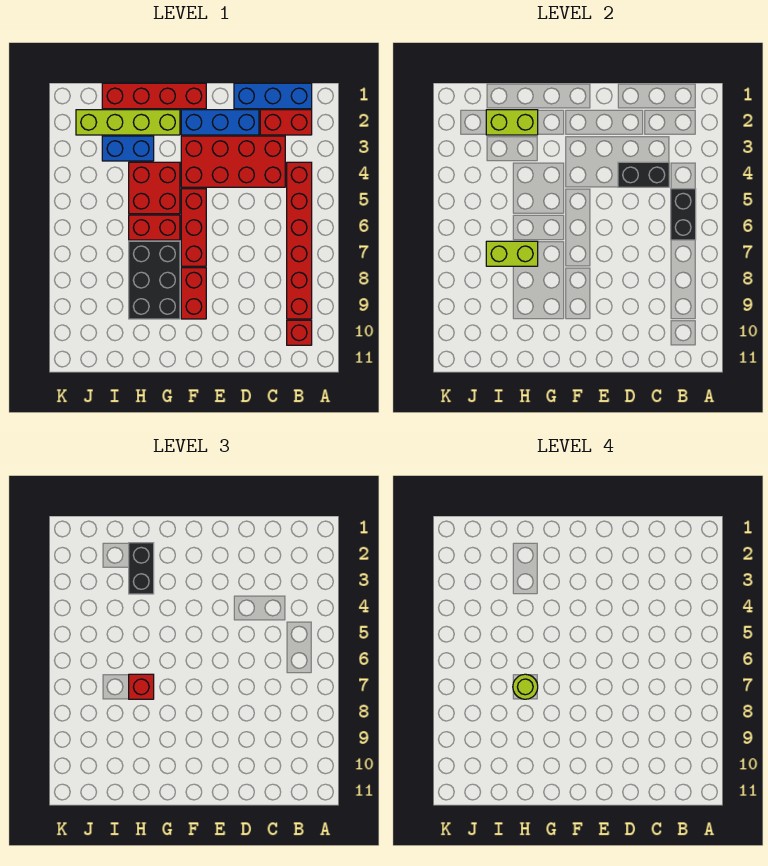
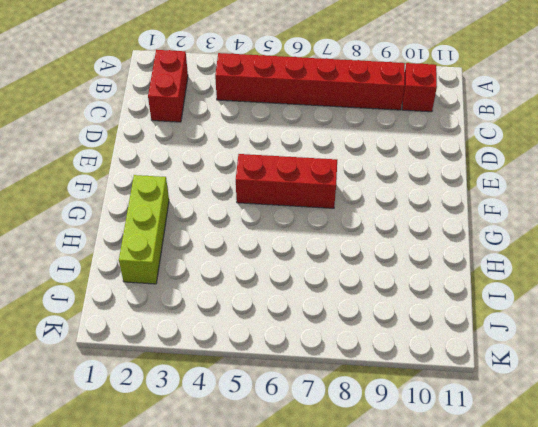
lime 1x3 brick [119,175,169,284] -> lime 1x4 brick [76,110,180,135]
none -> blue 1x3 brick [234,83,312,109]
none -> red 2x4 brick [181,136,285,187]
none -> blue 1x3 brick [181,110,259,135]

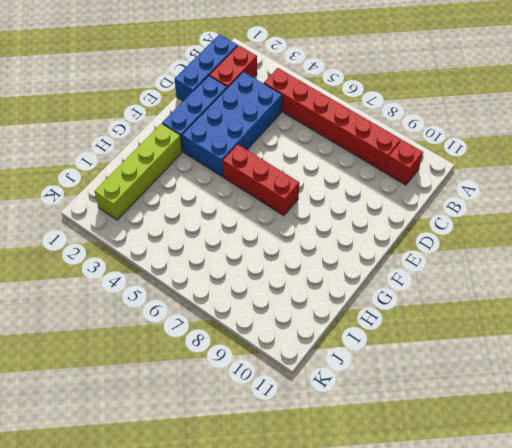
blue 2x4 brick [182,72,282,176] -> red 2x4 brick [181,136,285,187]
none -> red 1x4 brick [102,83,206,109]
none -> red 1x2 brick [181,268,206,319]
none -> red 2x2 brick [129,162,180,214]

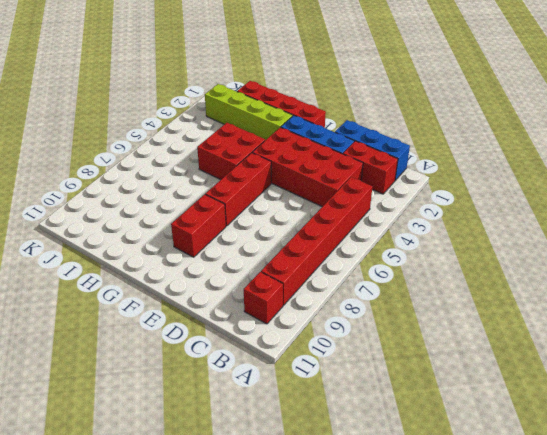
none -> red 1x2 brick [129,215,180,240]
none -> black 2x3 brick [129,241,180,319]
none -> blue 1x2 brick [102,136,154,161]

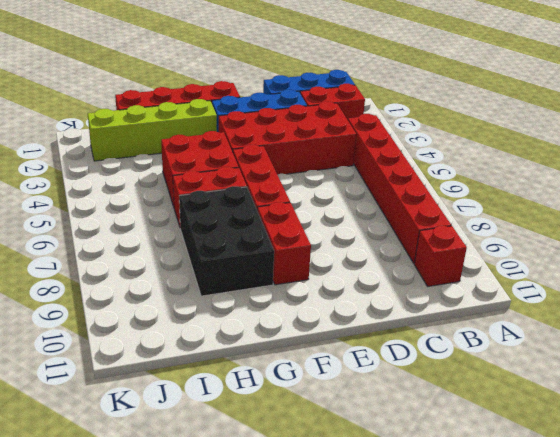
none -> blue 1x2 brick [102,136,154,161]
none -> black 1x2 brick [671,189,696,240]
none -> black 1x2 brick [618,162,669,187]

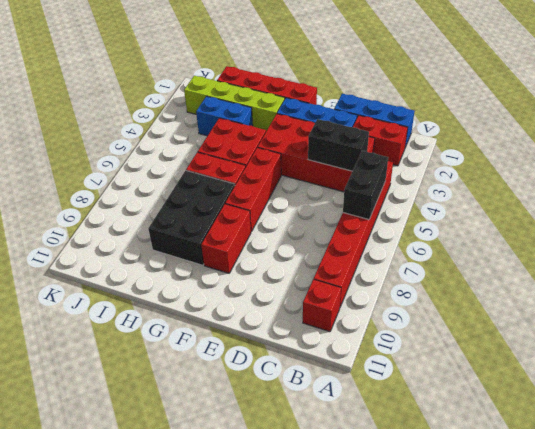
none -> lime 1x2 brick [486,110,538,135]
none -> lime 1x2 brick [486,241,538,266]
none -> black 1x2 brick [129,543,154,594]

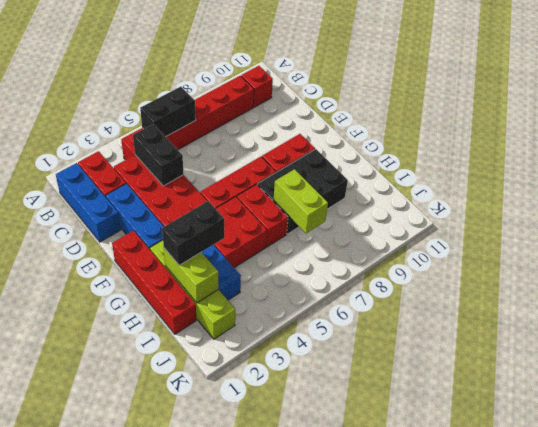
none -> red 1x1 brick [129,674,154,699]
none -> lime 1x1 round brick [513,674,538,699]

